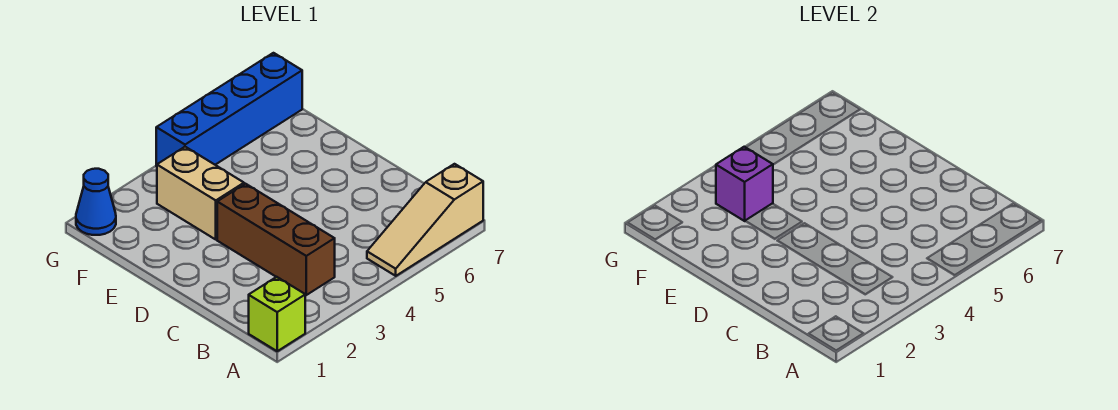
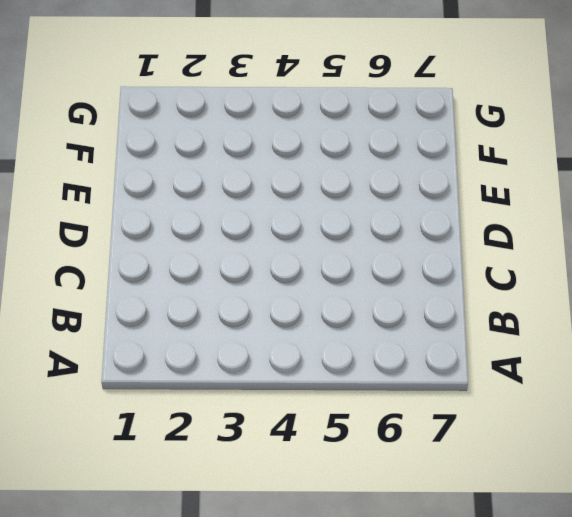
none -> lime 1x1 brick [249,277,305,351]
none -> tan 1x3 slope [367,164,483,276]

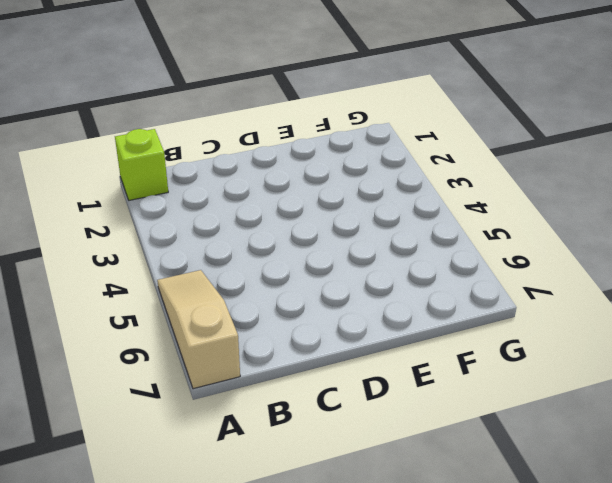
none -> brown 1x3 brick [217,184,335,295]
none -> tan 1x2 brick [157,147,244,239]

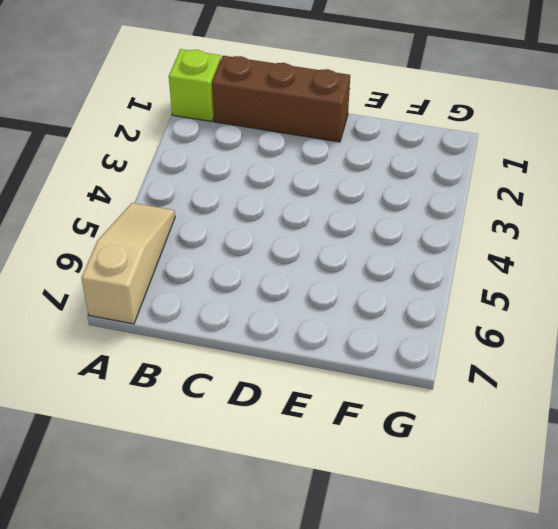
brown 1x3 brick [212,56,350,142] -> brown 1x3 brick moved to [217,184,335,295]
none -> tan 1x2 brick [157,147,244,239]
none -> blue 1x1 cone [76,169,116,235]

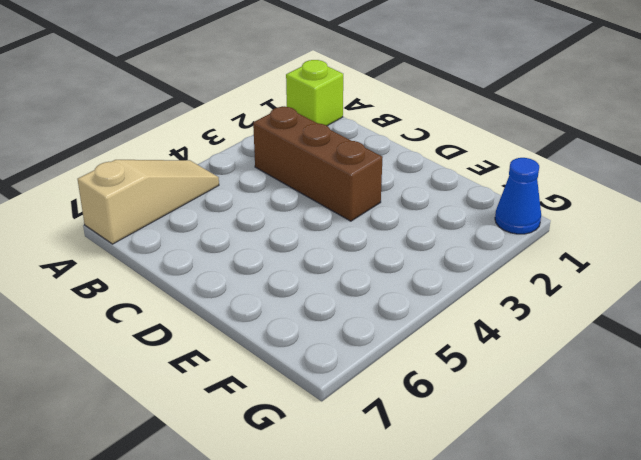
none -> tan 1x2 brick [157,147,244,239]
none -> blue 1x4 brick [156,53,302,166]

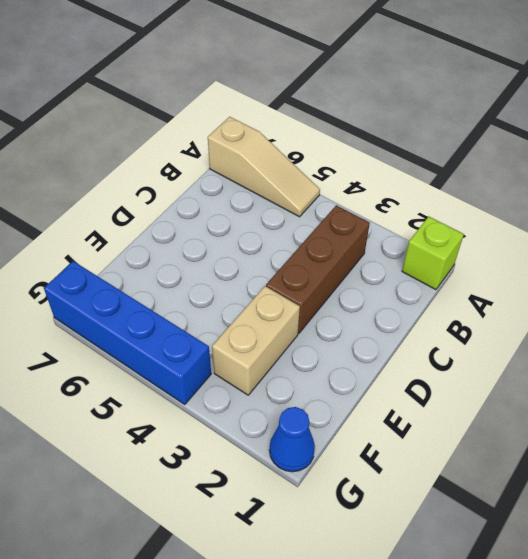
none -> purple 1x1 brick [716,147,773,221]

